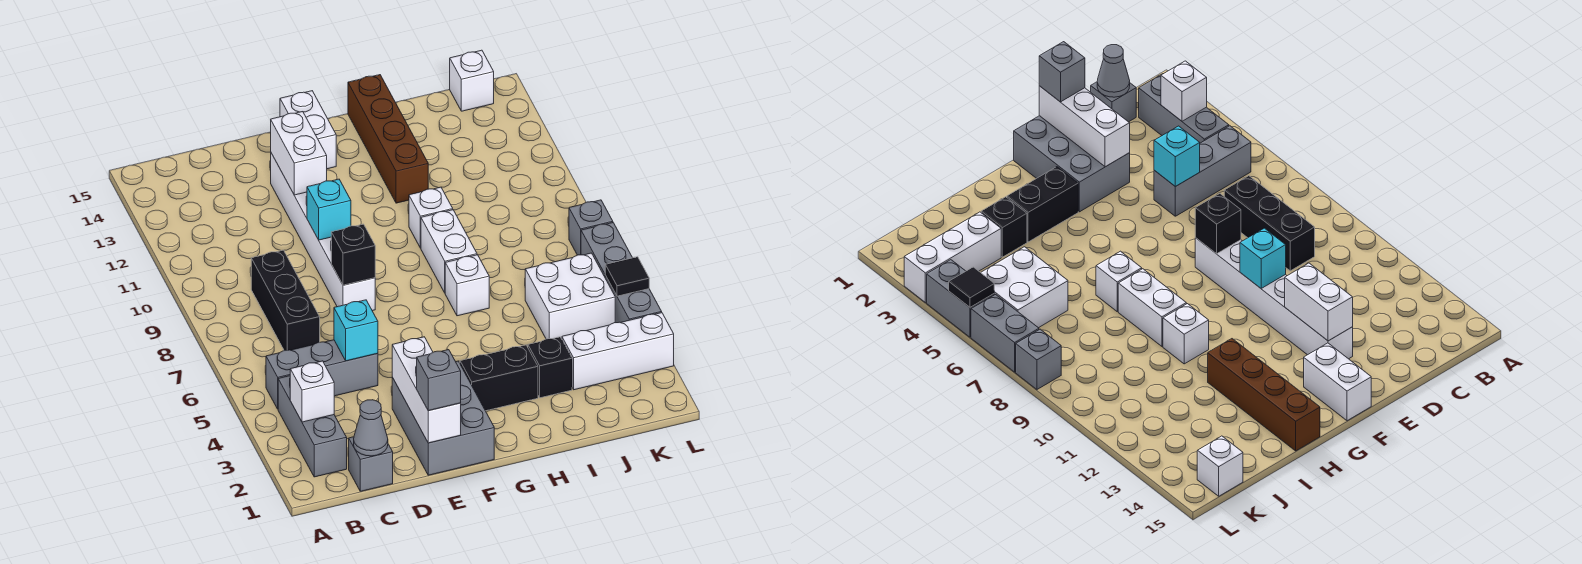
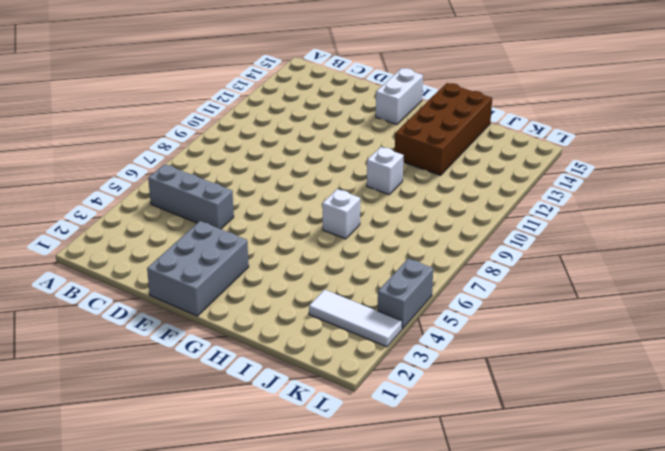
brown 2x4 brick [395,83,492,175] -> brown 1x4 brick [348,75,428,203]
white 1x3 tile [309,290,402,347] -> white 1x3 brick [562,313,674,390]
none -> grey 1x3 brick [278,376,347,477]
none -> grey 1x1 brick [349,437,393,491]
none -> black 1x3 brick [251,250,320,350]

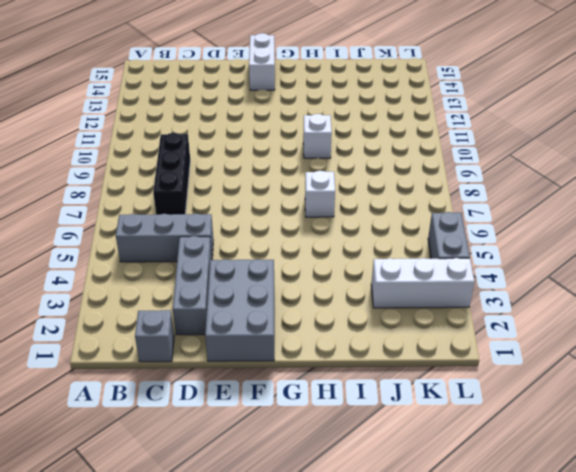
grey 1x3 brick [173,236,212,335] -> grey 1x3 brick moved to [278,376,347,477]
none -> white 1x6 brick [271,153,375,311]
none -> black 1x2 brick [460,345,538,411]
none -> white 1x2 brick [421,210,477,293]

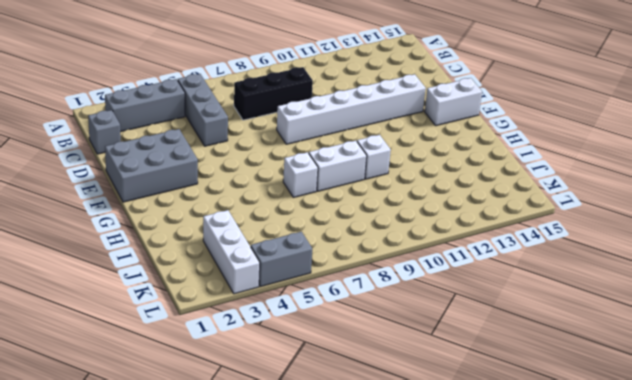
none -> black 1x2 brick [460,345,538,411]
none -> brown 1x4 brick [348,75,428,203]
none -> black 1x1 brick [528,337,572,398]

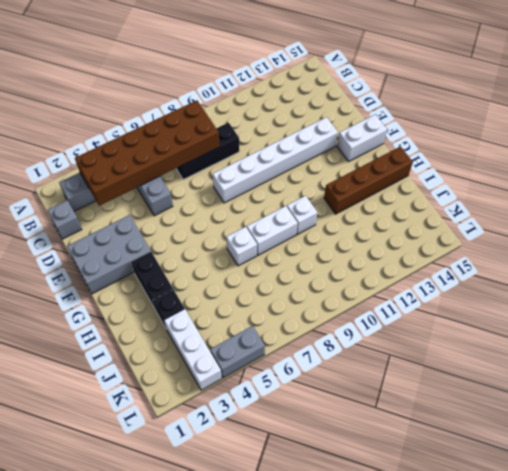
brown 2x6 brick [75,100,220,206] -> white 1x1 brick [290,361,334,422]
none -> white 2x2 brick [525,253,615,339]
none -> white 1x1 brick [450,50,494,111]
none -> grey 1x2 brick [581,223,632,277]

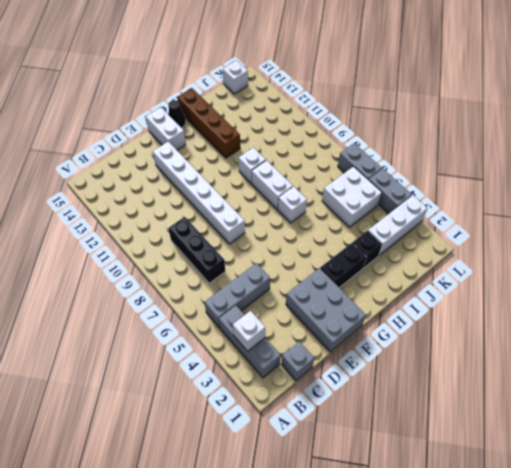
black 1x1 cone [168,100,186,128] -> none
none -> grey 1x1 brick [569,200,613,255]
none -> grey 1x1 cone [354,400,388,456]
none -> cyan 1x1 brick [334,300,378,361]

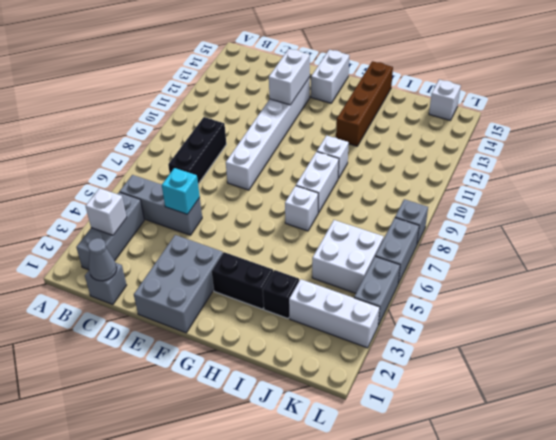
none -> white 1x3 brick [392,337,461,443]
none -> black 1x1 brick [331,224,375,285]
none -> cyan 1x1 brick [307,179,351,240]

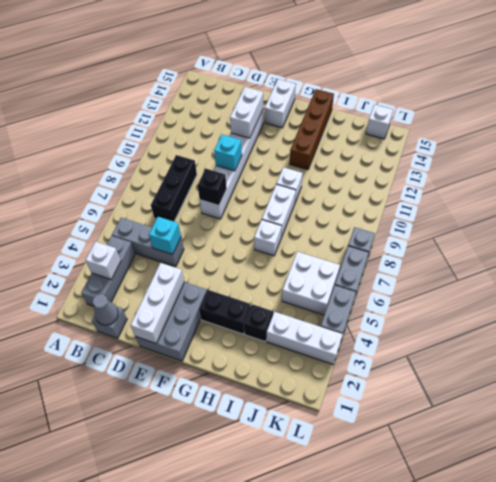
none -> black 1x1 tile [605,257,649,296]
none -> grey 1x1 brick [417,350,461,411]

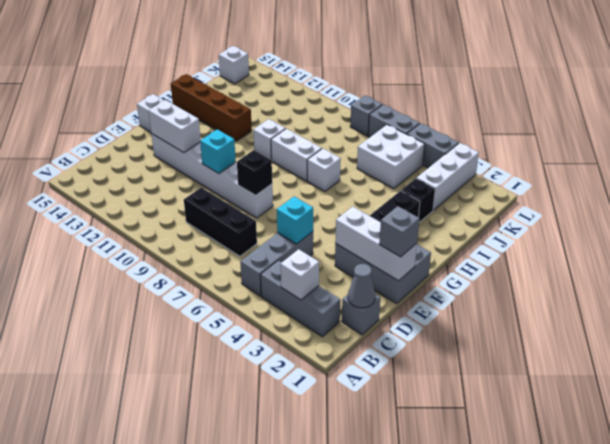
none -> black 1x1 tile [605,257,649,296]

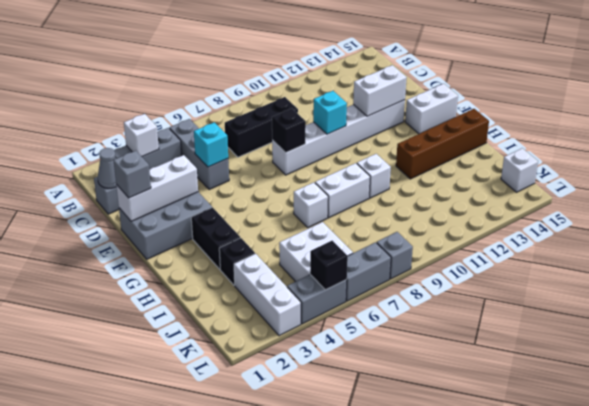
black 1x1 brick [310,241,348,290] -> black 1x1 tile [605,257,649,296]

